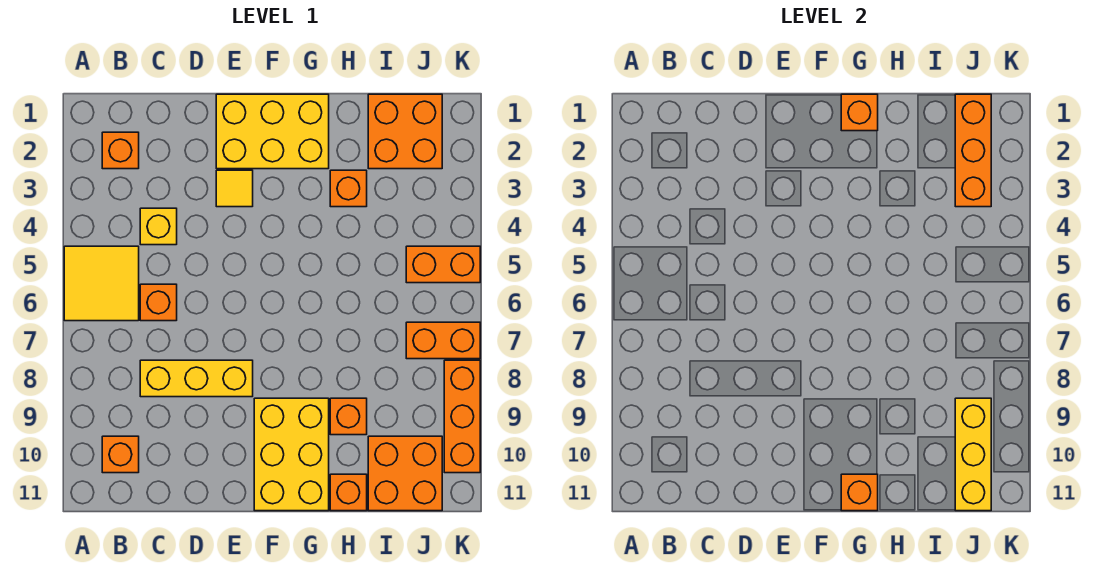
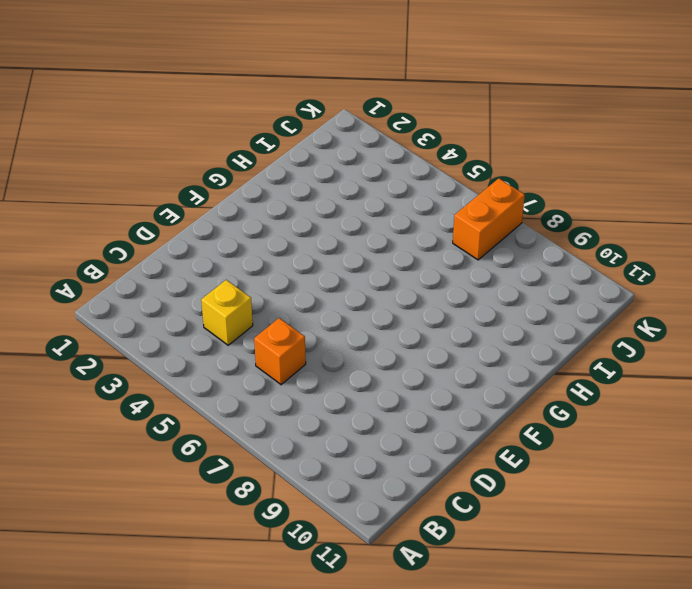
none -> yellow 2x2 tile [64,246,139,321]
none -> orange 1x1 brick [102,132,139,169]
none -> orange 1x1 brick [102,436,139,473]

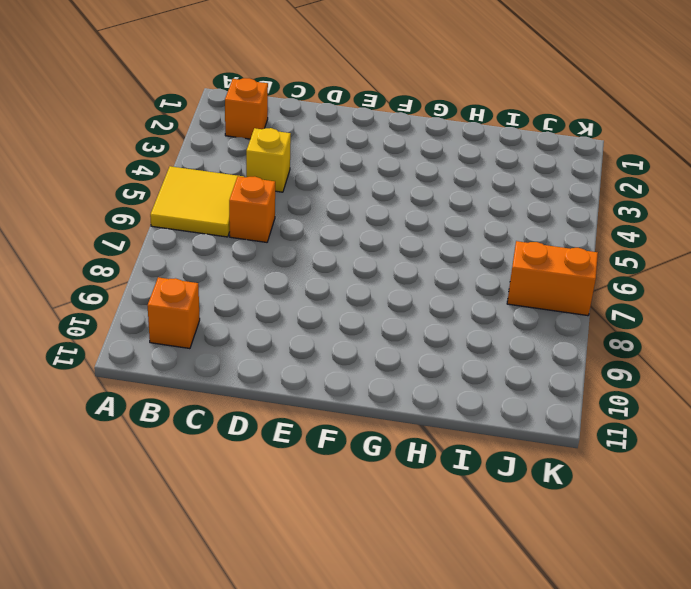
none -> yellow 1x3 brick [140,360,253,397]
none -> yellow 2x3 brick [216,94,329,169]
none -> yellow 1x1 tile [216,170,253,207]

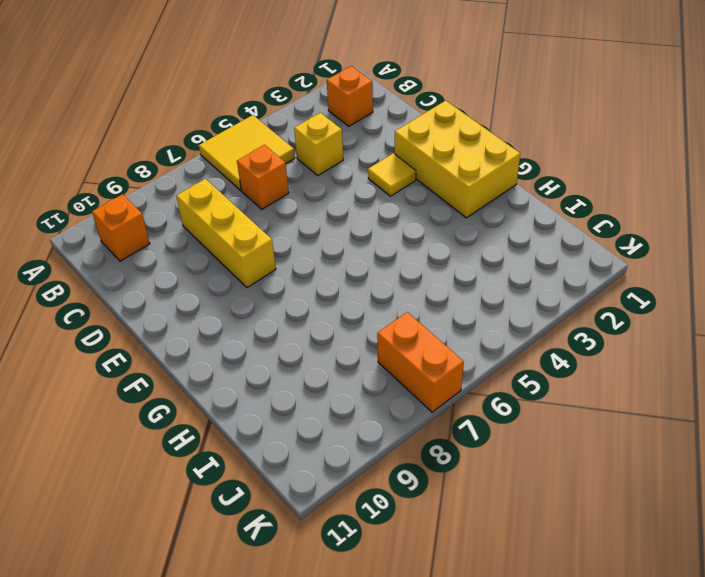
none -> yellow 2x3 brick [254,398,329,511]
none -> orange 1x1 brick [330,170,367,207]
none -> orange 1x1 brick [330,398,367,435]

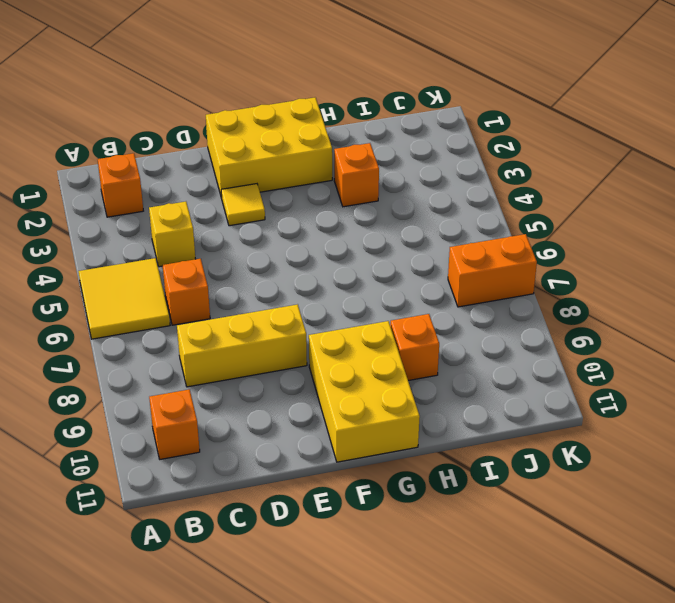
none -> orange 1x1 brick [330,474,367,511]
none -> orange 2x2 brick [368,94,442,169]
none -> orange 2x2 brick [368,436,442,511]

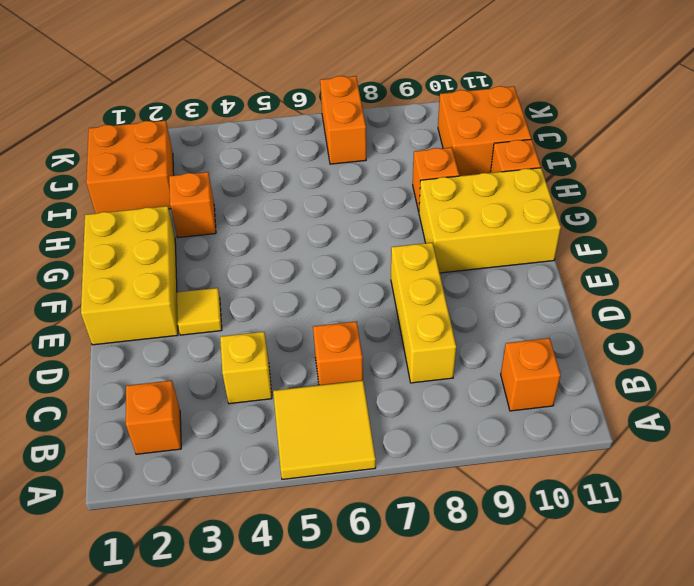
none -> orange 1x2 brick [406,246,480,283]
none -> orange 1x3 brick [444,360,480,473]
none -> orange 1x1 brick [841,94,878,131]

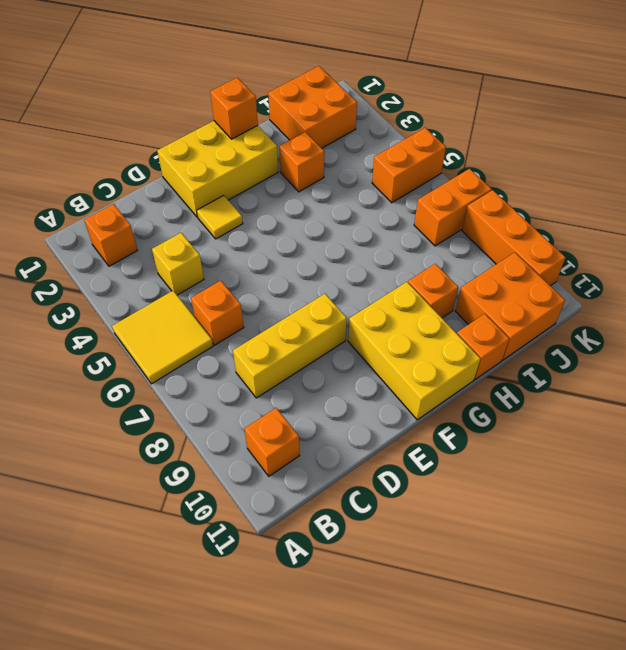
none -> orange 1x1 brick [841,474,878,511]
none -> orange 1x3 brick [955,94,991,207]
none -> yellow 1x3 brick [955,398,991,511]

